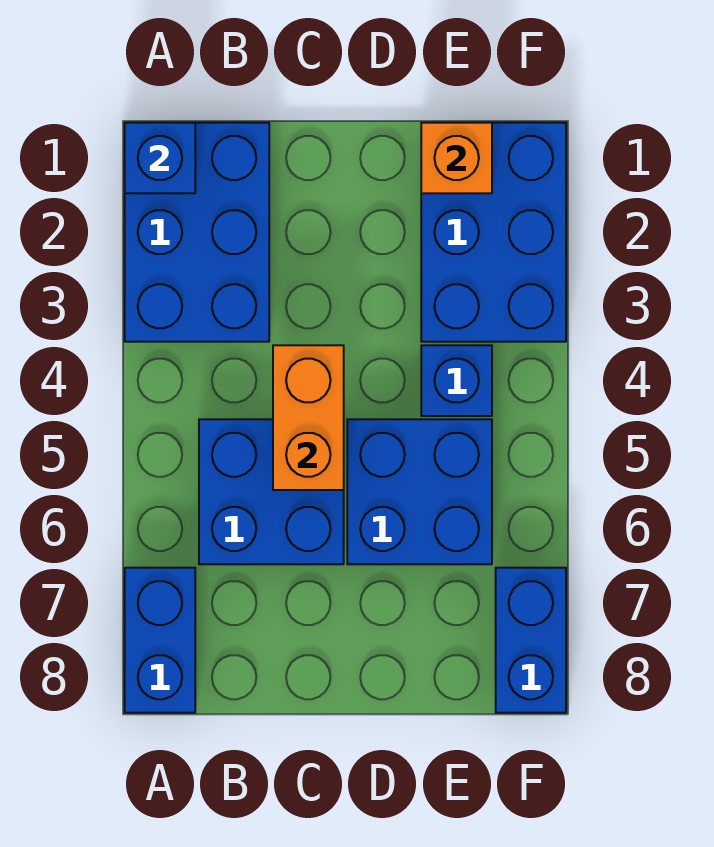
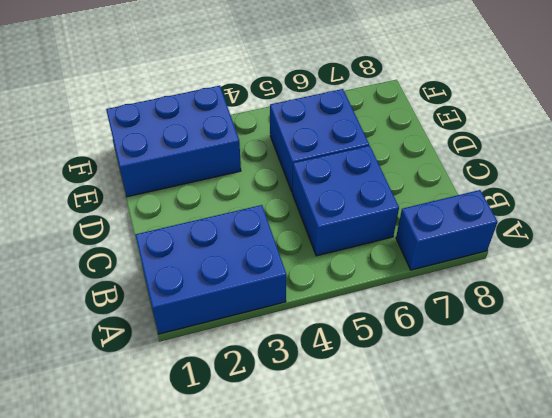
none -> blue 1x1 brick [421,345,492,416]
none -> blue 1x2 brick [496,568,566,713]

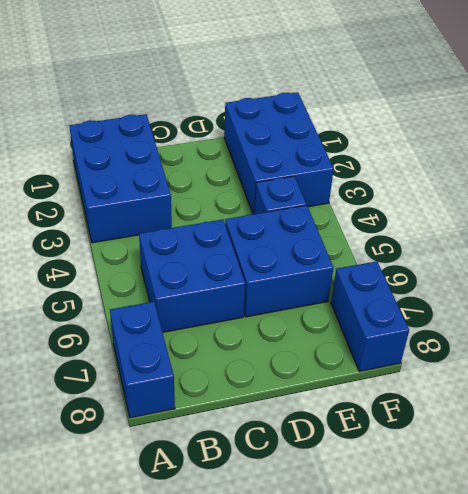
none -> blue 1x1 brick [125,123,195,193]
none -> orange 1x2 brick [273,345,344,490]

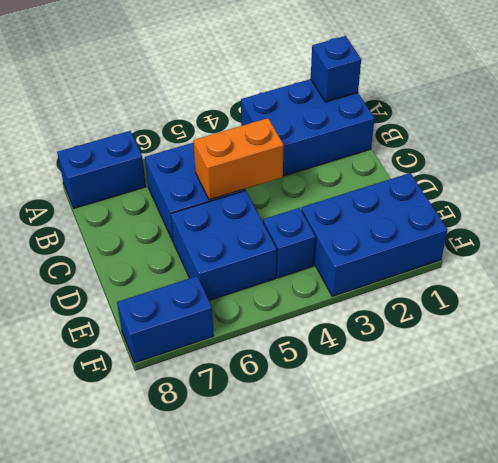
none -> orange 1x1 brick [421,123,492,193]

